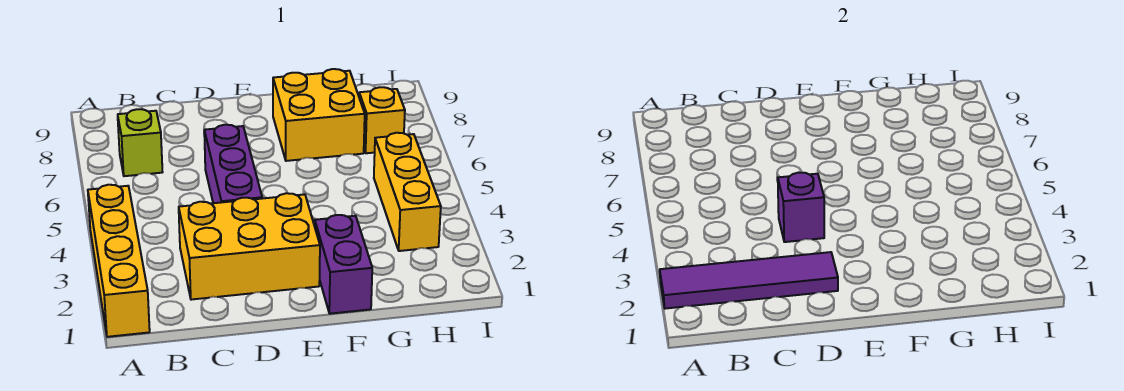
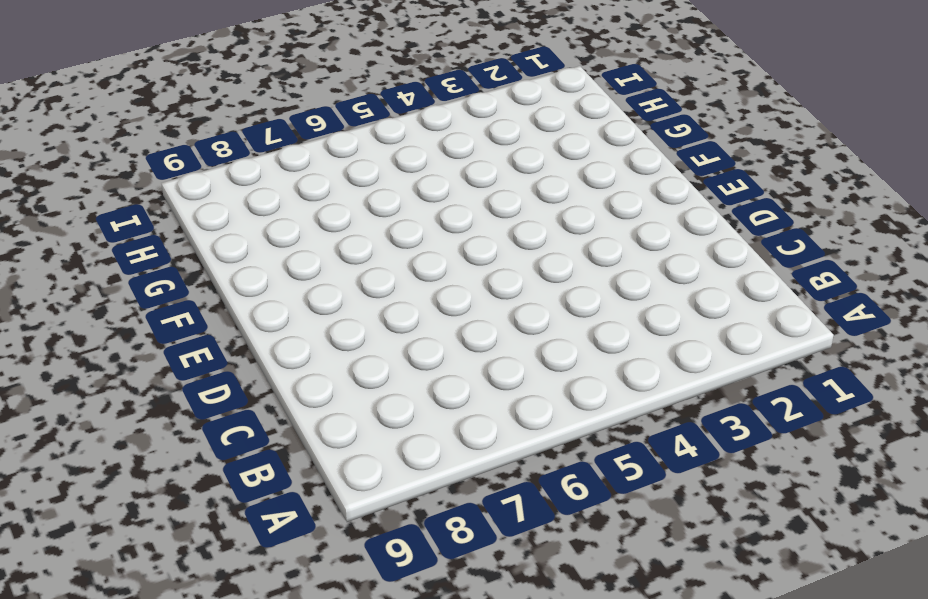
none -> yellow 1x4 brick [88,185,150,337]
none -> lime 1x1 brick [118,109,162,176]

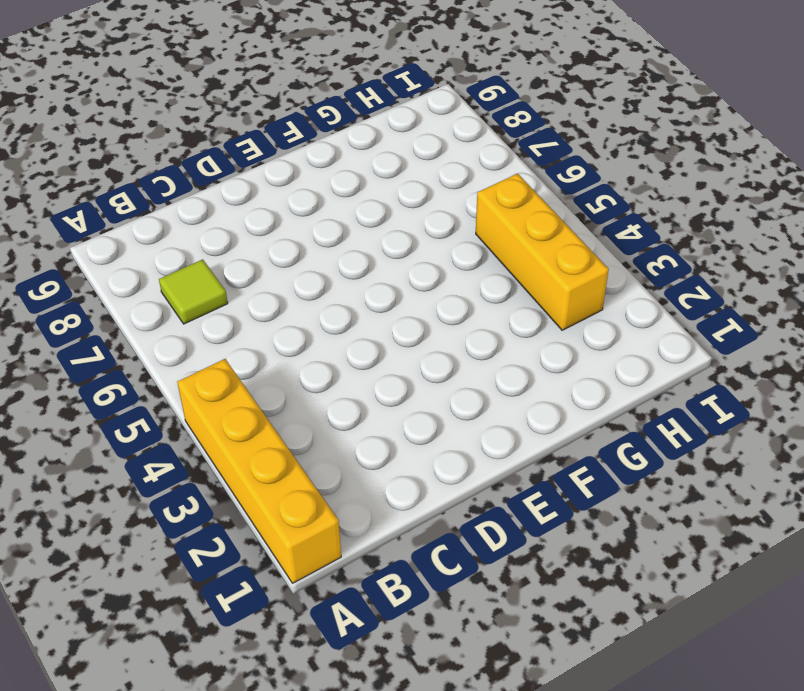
lime 1x1 tile [159,259,228,324] -> lime 1x1 brick [118,109,162,176]
none -> yellow 2x3 brick [179,193,320,300]
none -> purple 1x3 brick [204,125,262,203]

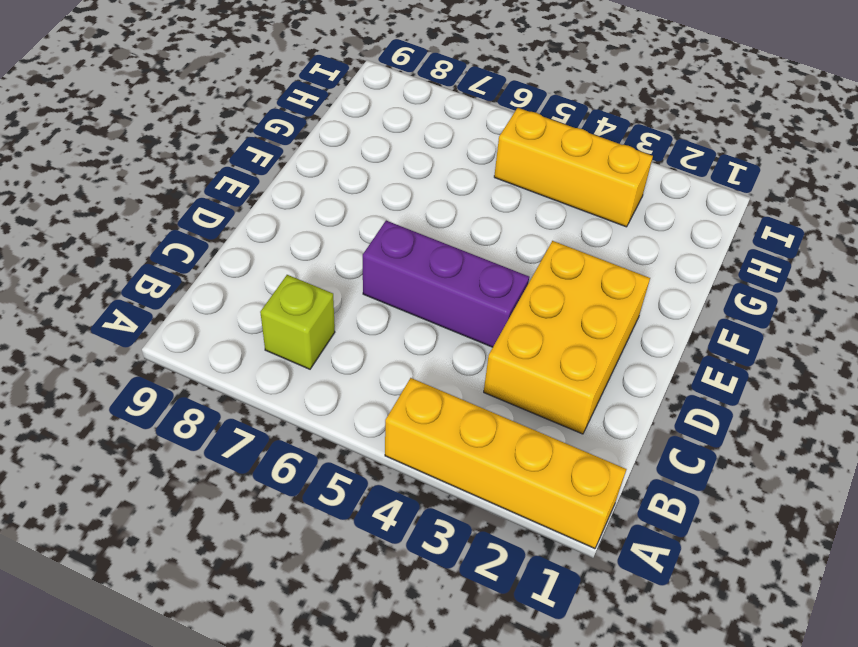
none -> purple 1x2 brick [314,215,372,314]
none -> yellow 2x2 brick [273,69,365,161]

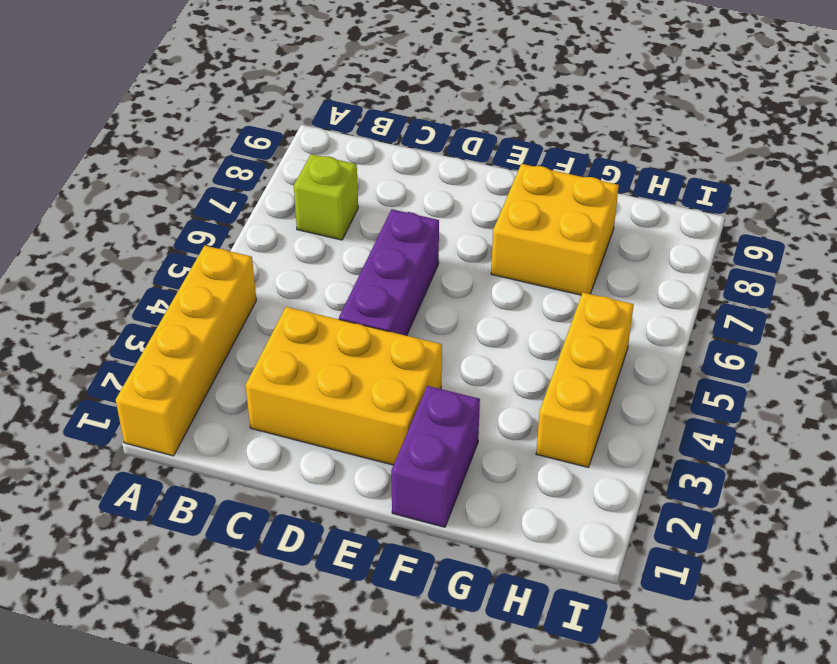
none -> yellow 1x1 brick [359,87,405,153]
none -> purple 1x4 tile [660,252,838,309]

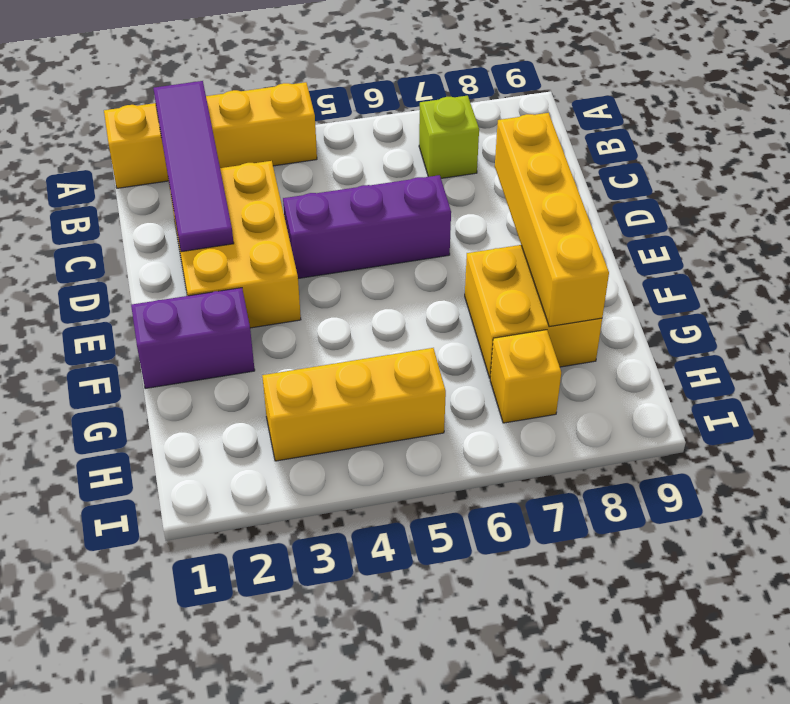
yellow 1x4 brick [495,113,609,327] -> none
none -> purple 1x1 brick [778,172,824,242]

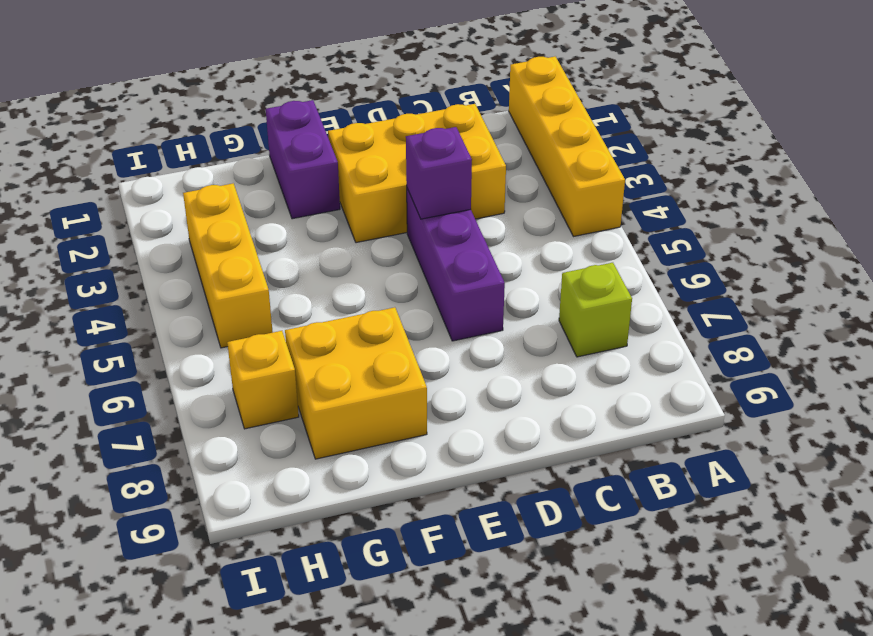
none -> purple 1x4 tile [660,252,838,309]

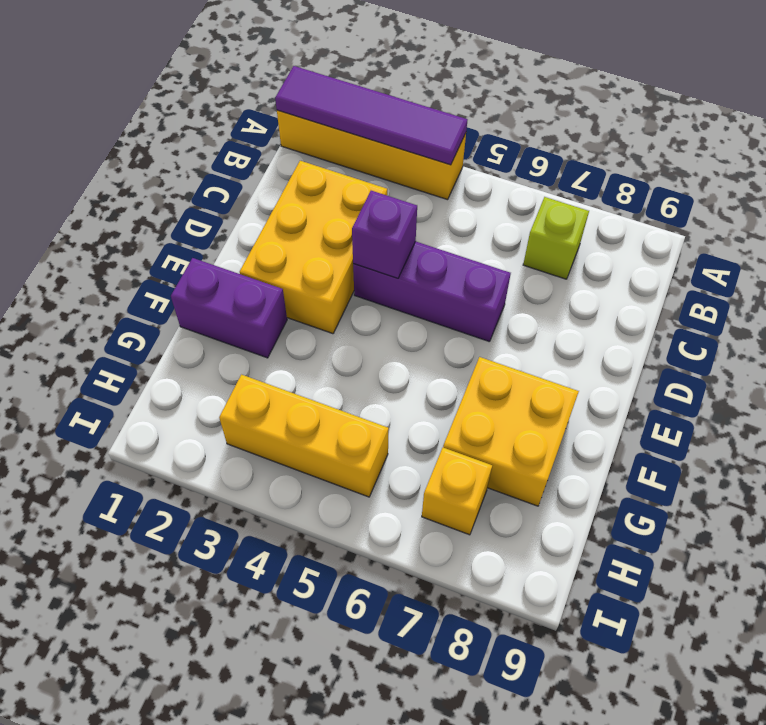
purple 1x4 tile [275,66,468,165] -> purple 1x4 tile turned to [660,252,838,309]

